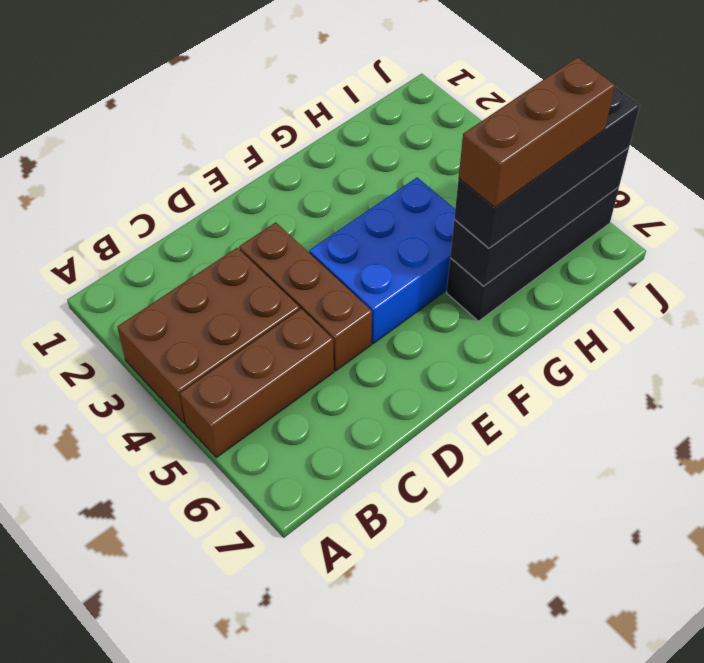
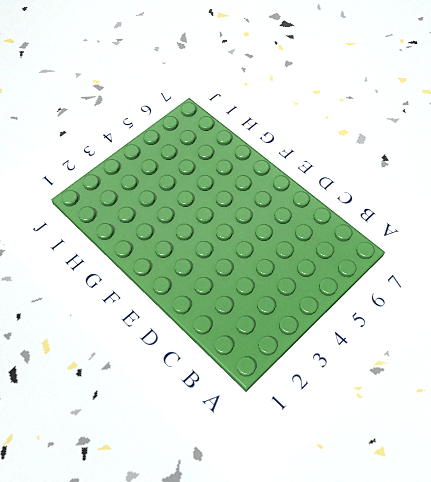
none -> brown 2x3 brick [117,248,300,423]
none -> brown 1x3 brick [180,309,334,458]

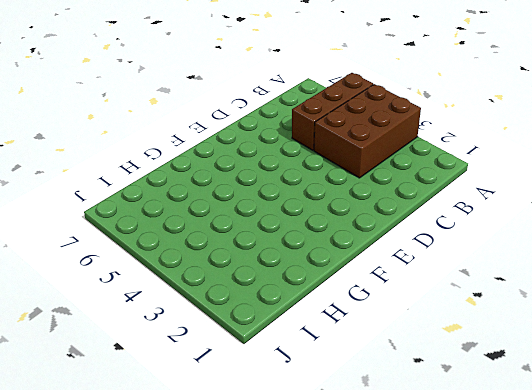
none -> brown 1x3 brick [239,222,372,371]
none -> blue 2x3 brick [309,177,455,344]

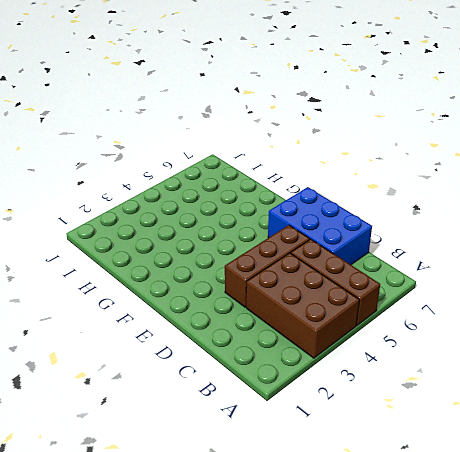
blue 2x3 brick [268,187,372,265] -> blue 2x3 brick moved to [309,177,455,344]
none -> black 1x4 brick [447,187,619,321]
none -> black 1x4 brick [450,148,629,286]

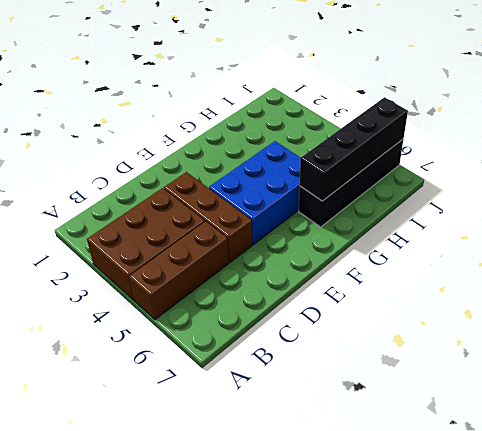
none -> black 1x4 brick [454,87,640,248]
none -> brown 1x3 brick [459,57,615,207]

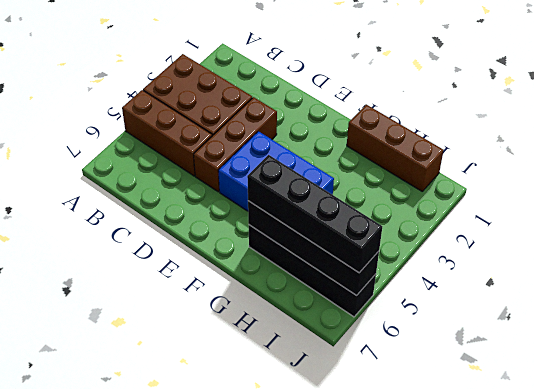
brown 1x3 brick [347,104,444,191] -> brown 1x3 brick moved to [459,57,615,207]

